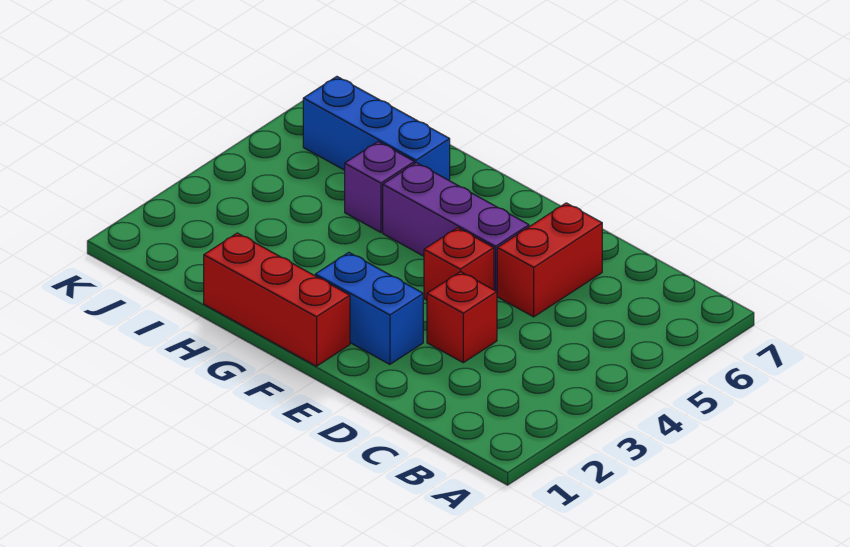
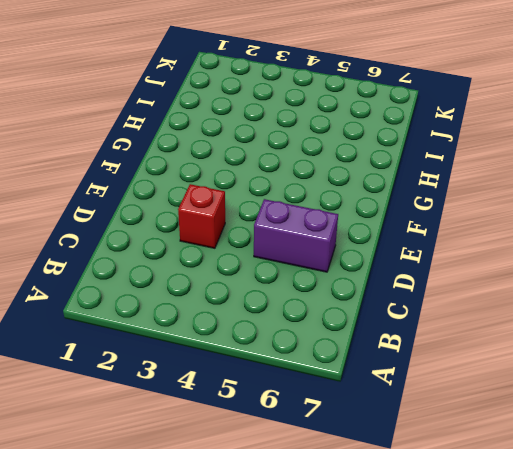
purple 1x2 brick [254,199,338,272] -> red 1x2 brick [497,203,602,317]
none -> blue 1x2 brick [315,252,423,364]
none -> red 1x1 brick [424,228,494,300]

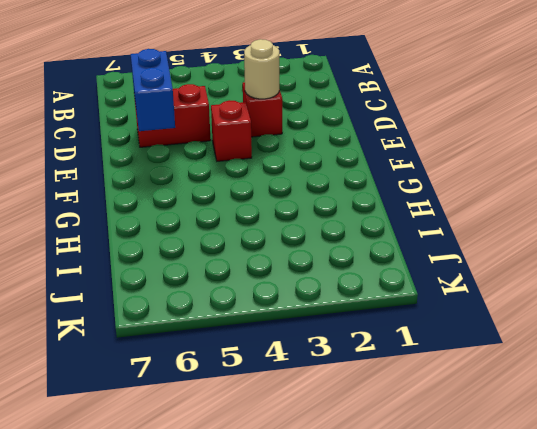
tan 1x1 round brick [244,39,279,99] -> none
blue 1x2 brick [131,49,175,131] -> blue 1x2 brick moved to [315,252,423,364]
none -> purple 1x3 brick [383,163,529,291]
none -> red 1x3 brick [204,233,350,366]

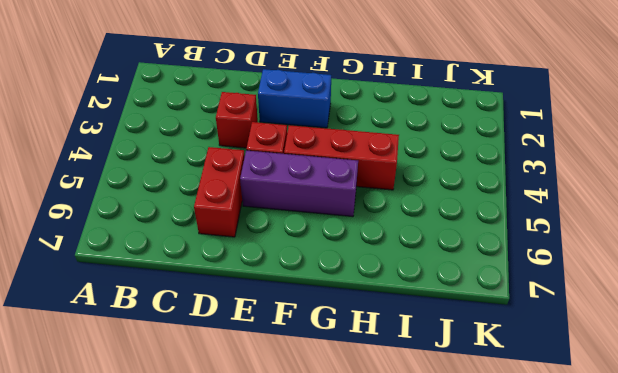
red 1x3 brick [284,125,399,190] -> red 1x3 brick moved to [204,233,350,366]
none -> purple 1x1 brick [345,142,414,232]
none -> blue 1x3 brick [303,77,450,181]

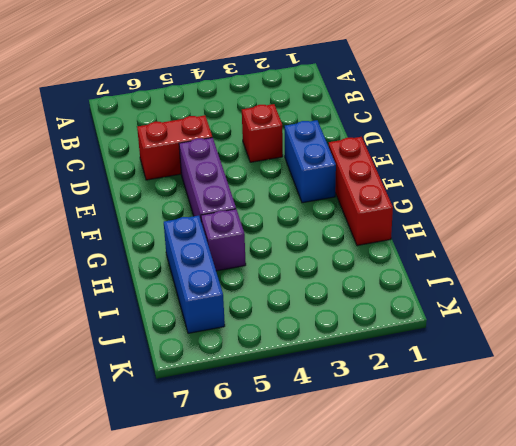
none -> red 1x1 brick [424,228,494,300]

